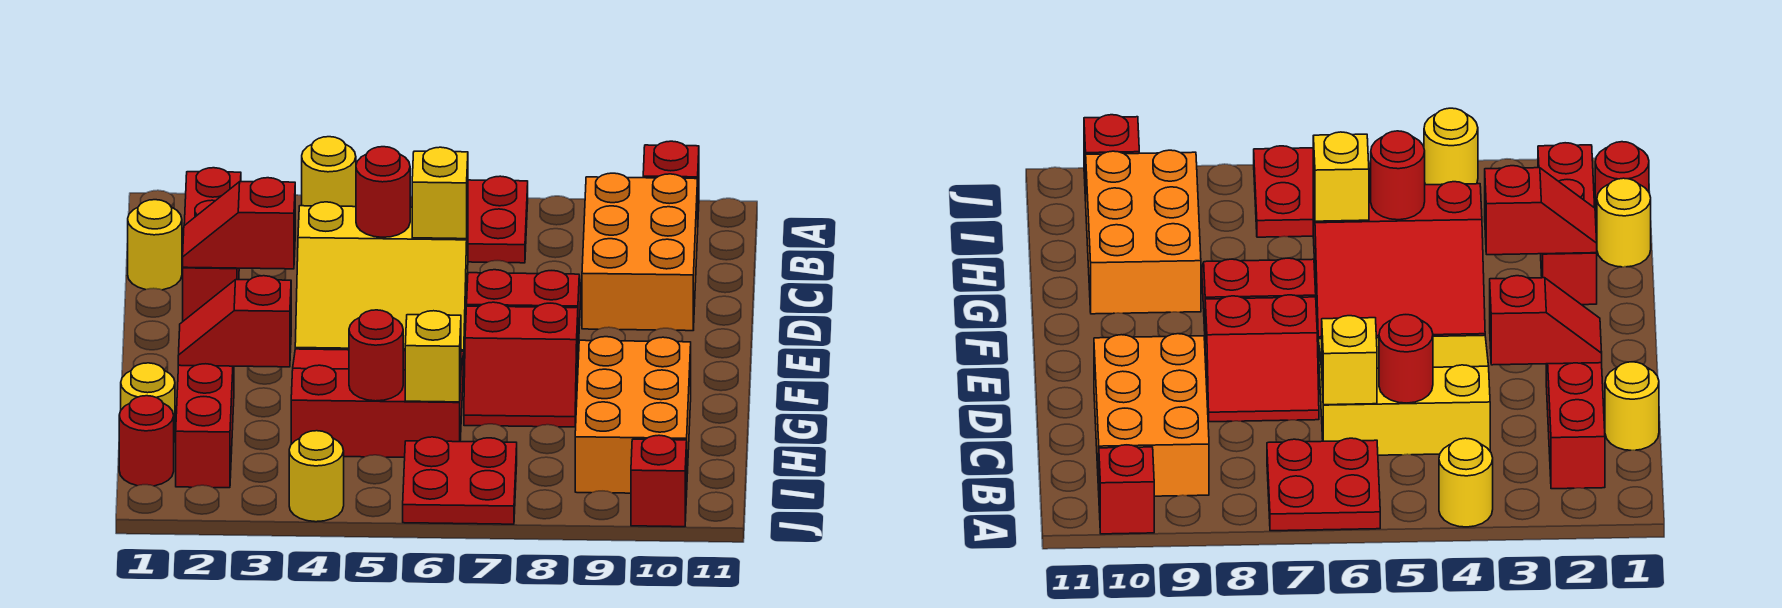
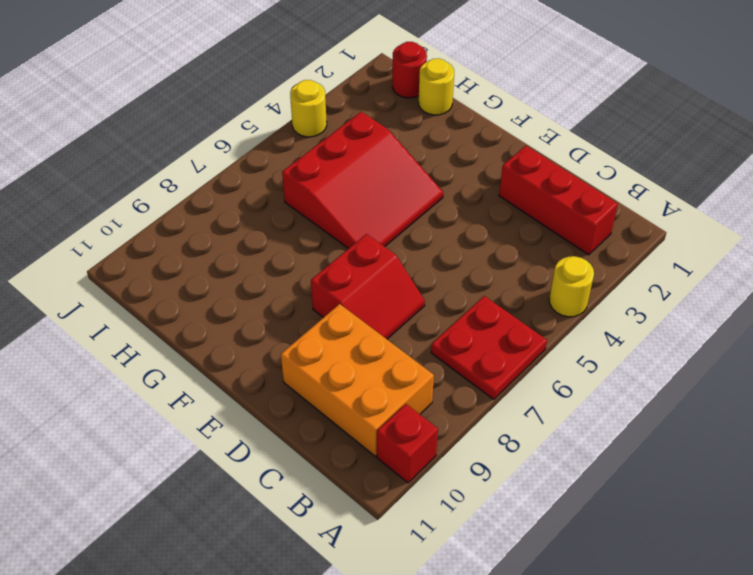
none -> yellow 1x1 round brick [128,200,182,290]
none -> yellow 3x3 slope [295,202,468,352]
none -> red 2x2 slope [464,302,578,427]

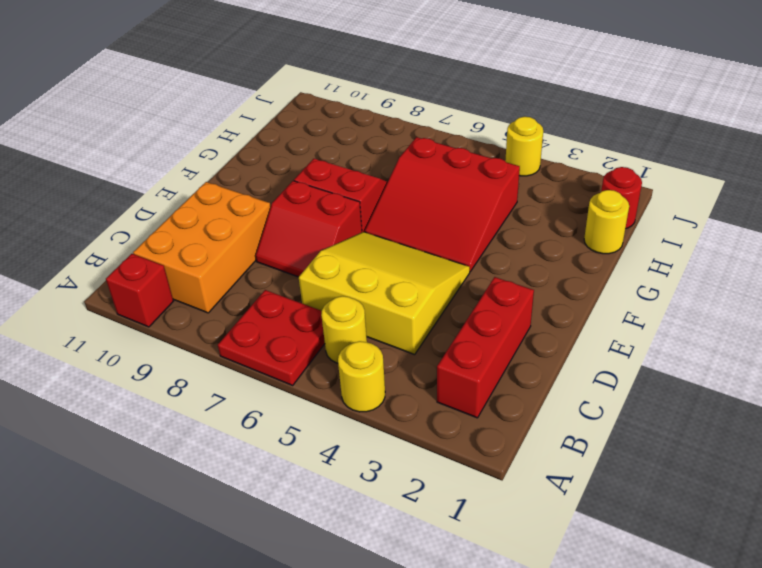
yellow 1x1 round brick [321,296,367,363] -> yellow 1x1 round brick moved to [128,200,182,290]
none -> red 1x3 brick [176,364,234,488]
none -> orange 2x3 brick [575,337,691,493]
none -> red 2x2 plate [403,437,517,524]

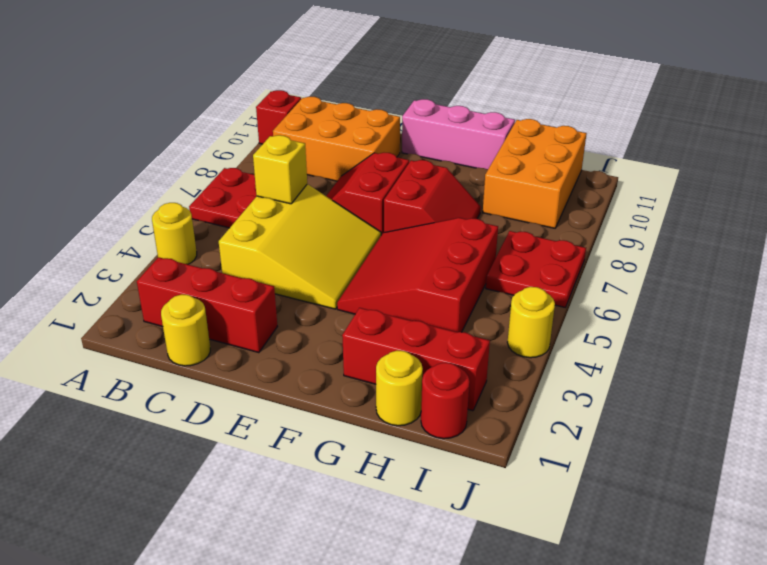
pink 1x3 brick [402,99,515,169] -> none
orange 2x3 brick [483,119,587,228] -> orange 2x3 brick turned to [575,337,691,493]
none -> red 1x1 brick [631,435,687,527]
none -> red 1x1 round brick [356,147,410,237]
none -> red 1x2 slope [183,178,295,269]

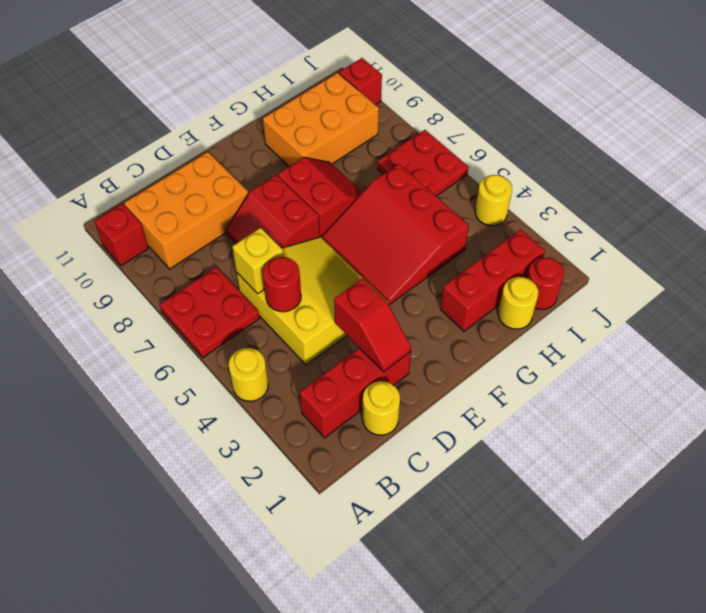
none -> red 1x2 slope [178,276,291,367]
none -> red 1x1 round brick [349,310,403,401]
none -> yellow 1x1 brick [405,311,461,402]

